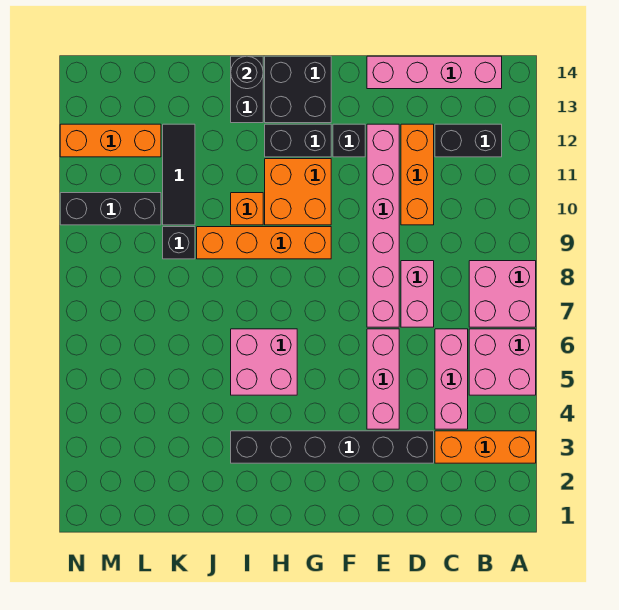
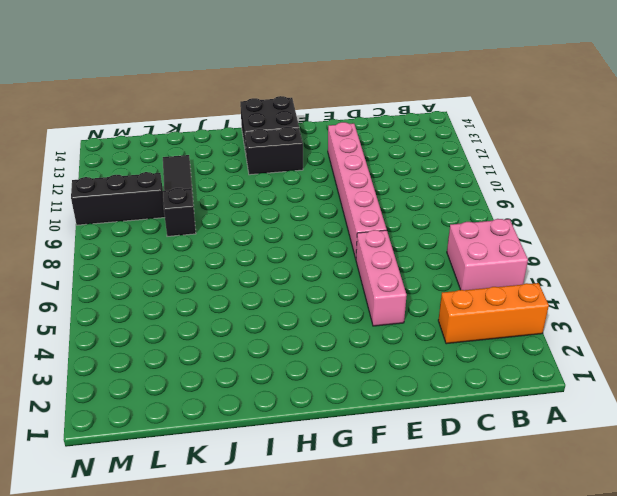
none -> pink 2x2 brick [469,261,536,327]
none -> black 1x2 brick [435,124,502,157]
none -> pink 1x4 brick [367,56,502,89]

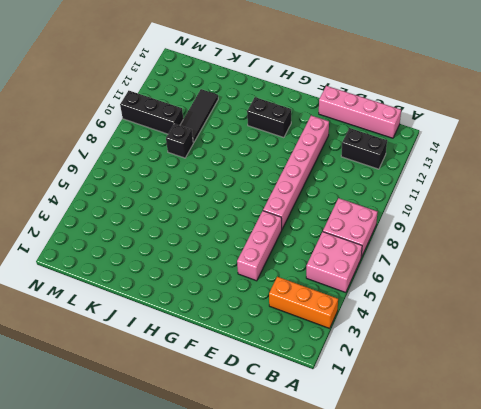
none -> pink 1x3 brick [435,329,468,429]
none -> black 1x6 brick [231,431,434,463]
none -> pink 1x2 brick [401,261,434,327]

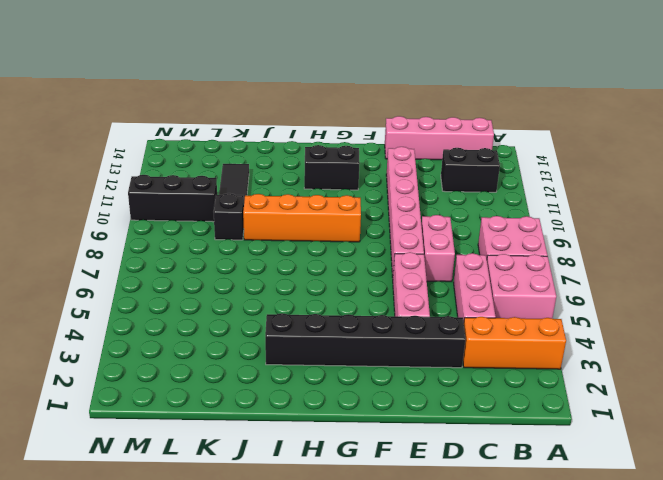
none -> orange 1x3 brick [401,124,434,225]
none -> black 1x1 brick [333,124,365,157]
none -> orange 2x2 brick [265,159,331,225]

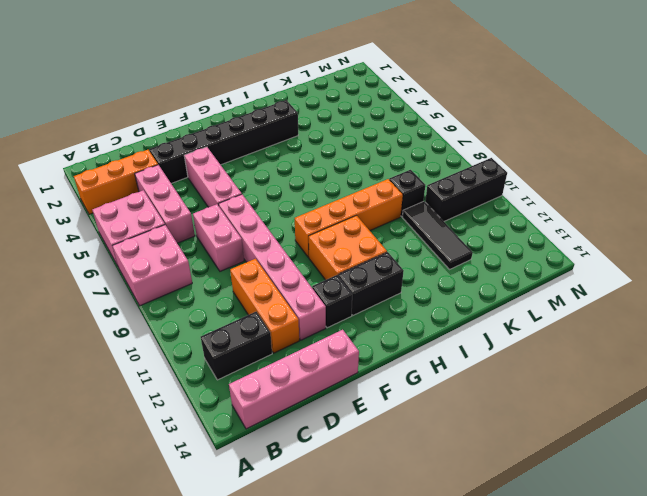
none -> black 2x2 brick [265,56,331,123]
none -> pink 2x2 brick [231,329,297,395]
none -> orange 1x1 brick [231,193,263,225]

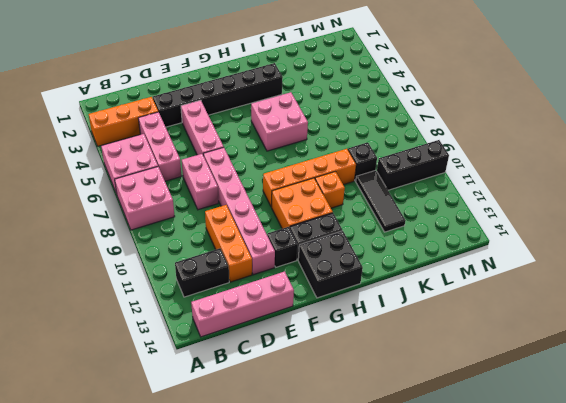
none -> black 1x2 brick [231,56,263,123]
none -> orange 1x3 brick [60,124,161,157]
none -> black 1x1 round brick [231,56,263,89]

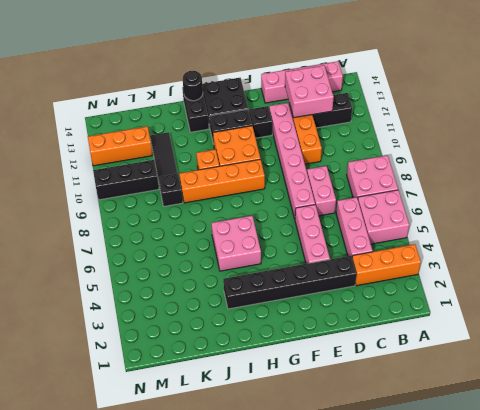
pink 2x2 brick [285,65,334,118] -> none

